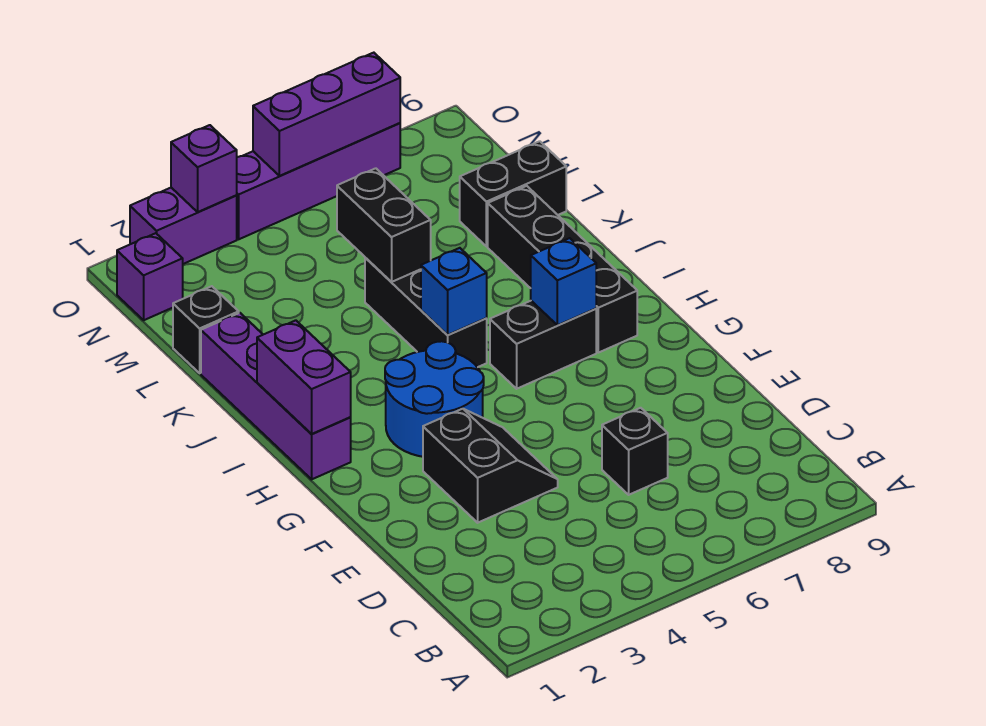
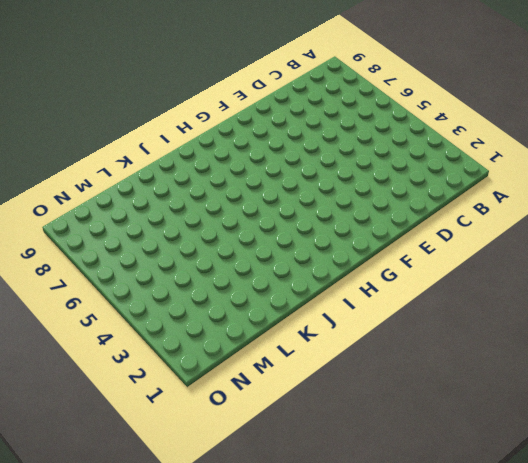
none -> black 1x1 brick [602,408,668,495]
none -> black 2x2 slope [423,409,558,523]
none -> blue 2x2 round brick [385,341,484,457]

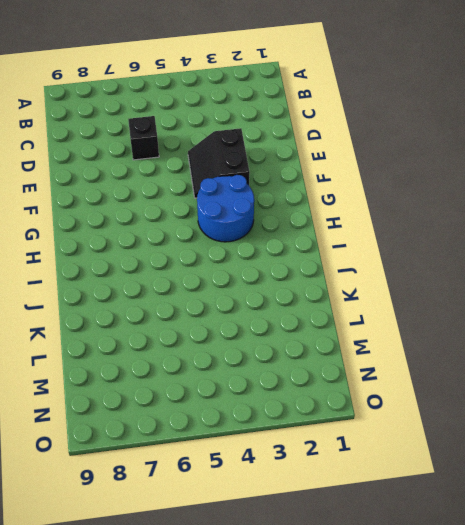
none -> purple 1x4 brick [201,313,351,479]
none -> black 1x2 brick [490,301,596,389]
none -> black 1x4 brick [488,186,637,353]

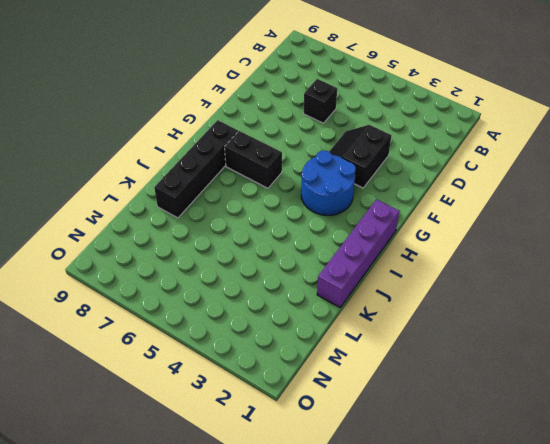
none -> black 1x3 brick [365,258,487,367]
none -> black 1x1 brick [173,286,239,373]
none -> black 1x2 brick [460,141,566,247]

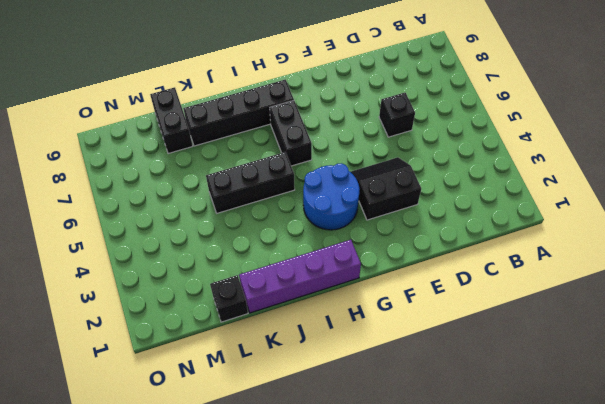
none -> purple 1x1 brick [117,233,183,320]
none -> purple 1x2 brick [130,188,237,264]
none -> purple 1x4 brick [236,123,400,239]

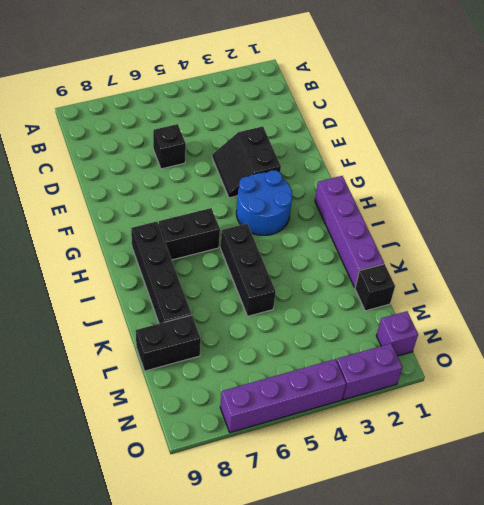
none -> purple 1x2 brick [257,320,351,434]
none -> blue 1x1 brick [531,238,596,325]
none -> blue 1x1 brick [421,248,487,335]

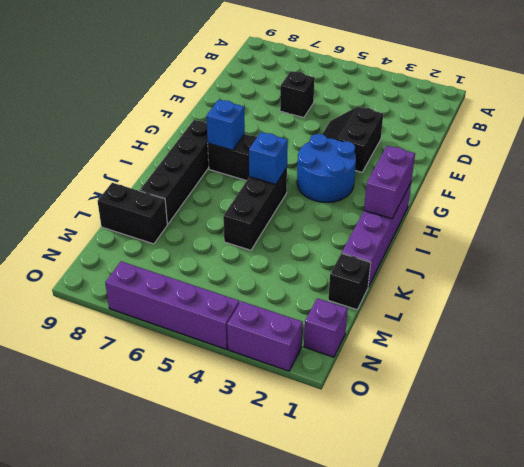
none -> black 1x2 brick [337,168,431,282]
none -> purple 1x1 brick [171,125,237,212]
none -> purple 1x3 brick [253,53,400,176]

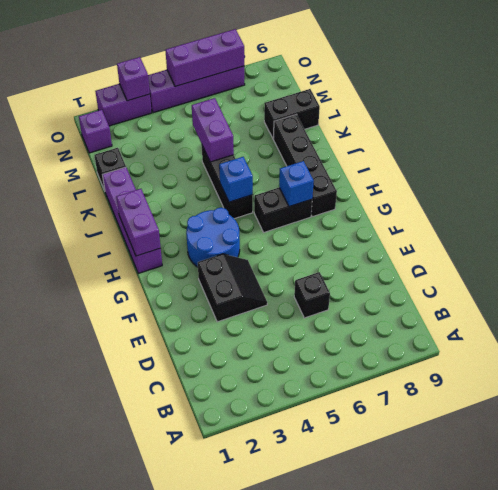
purple 1x2 brick [192,98,234,162] -> black 1x2 brick [337,168,431,282]

